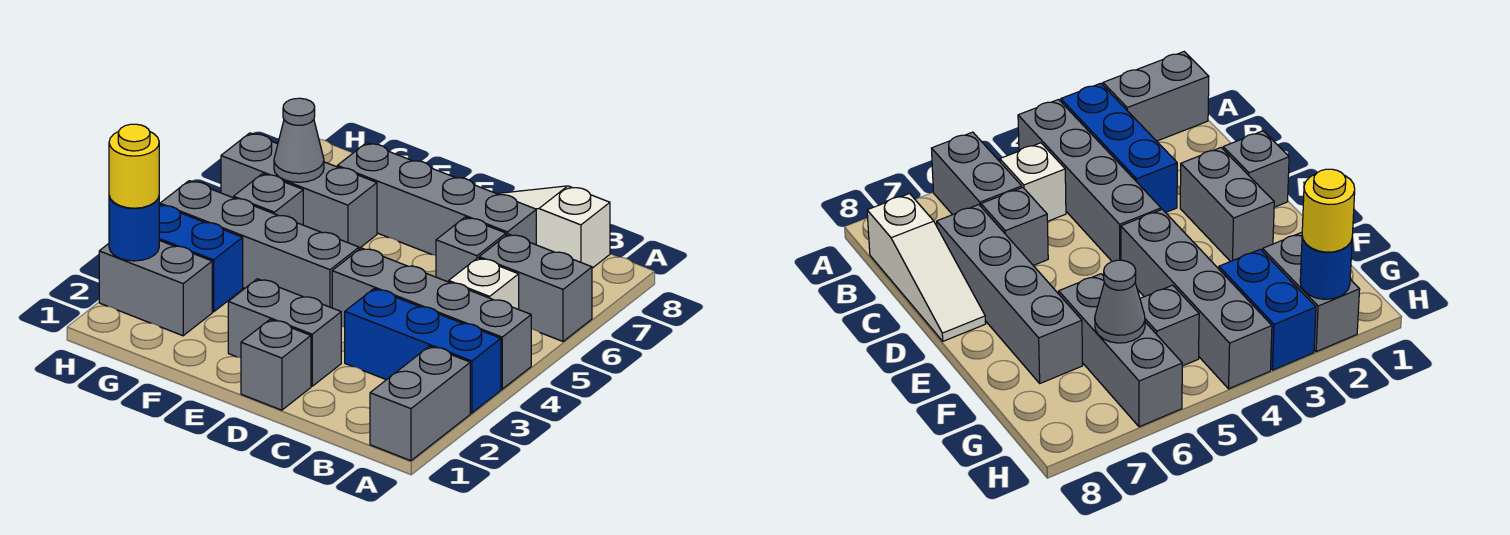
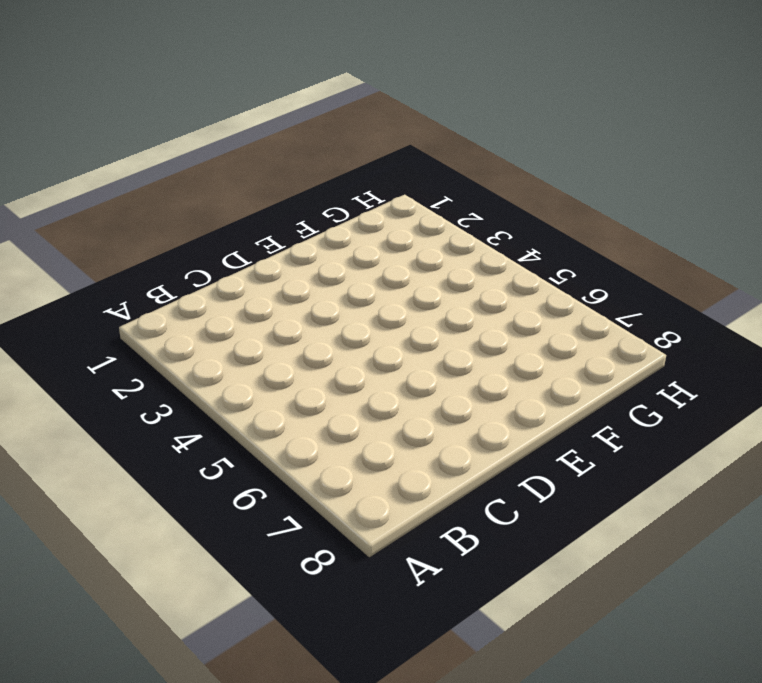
none -> grey 1x2 brick [370,346,470,461]
none -> blue 1x3 brick [345,289,501,413]
none -> grey 1x4 brick [332,248,531,389]

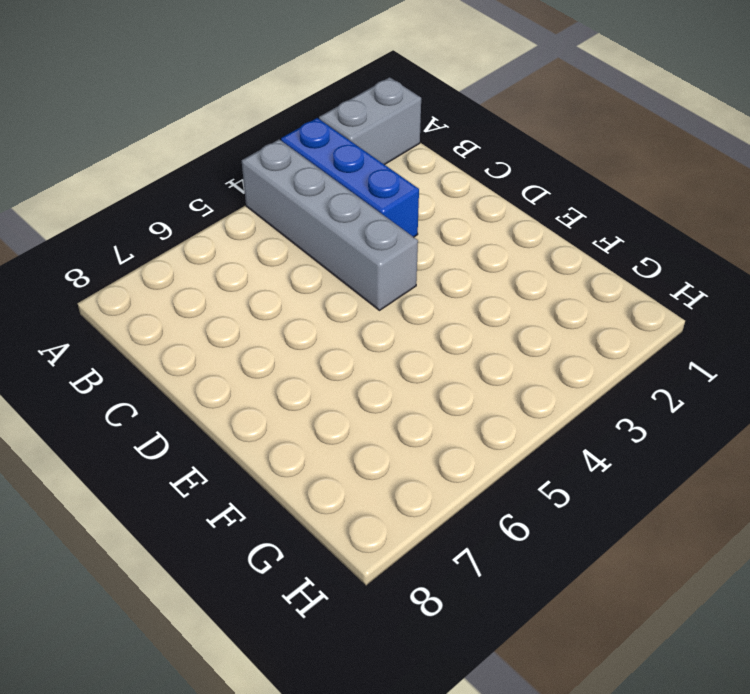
none -> grey 1x2 brick [479,234,592,341]
none -> white 1x1 brick [449,258,519,309]
none -> white 1x3 slope [497,186,610,268]

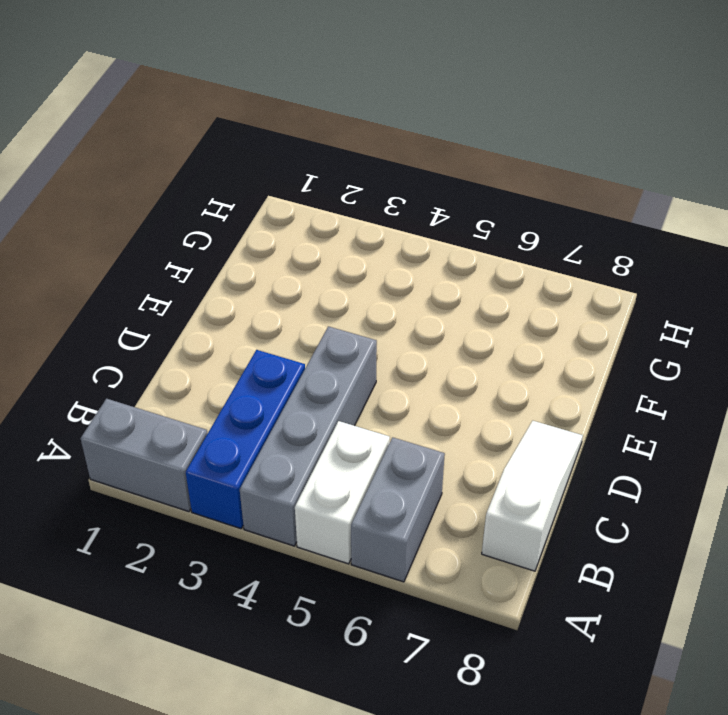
white 1x2 brick [295,421,390,564] -> white 1x1 brick [449,258,519,309]
none -> grey 1x1 brick [436,217,506,282]
none -> grey 1x4 brick [337,143,536,255]
none -> grey 1x1 brick [241,320,311,410]

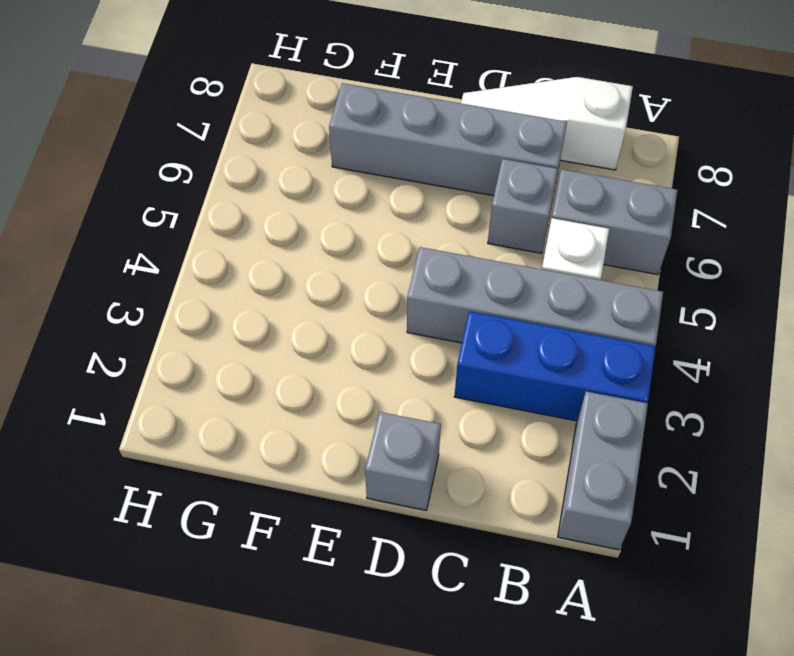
none -> grey 1x2 brick [228,279,341,386]
none -> grey 1x4 brick [160,181,359,308]
none -> grey 1x3 brick [221,133,377,248]

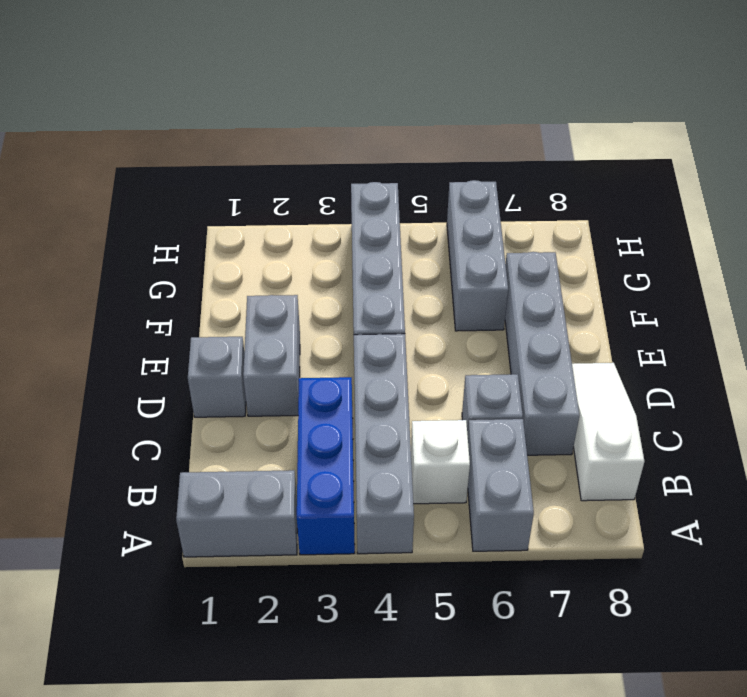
none -> grey 1x2 brick [99,240,212,336]
none -> blue 1x2 brick [159,205,243,312]
none -> grey 1x1 brick [234,174,303,225]

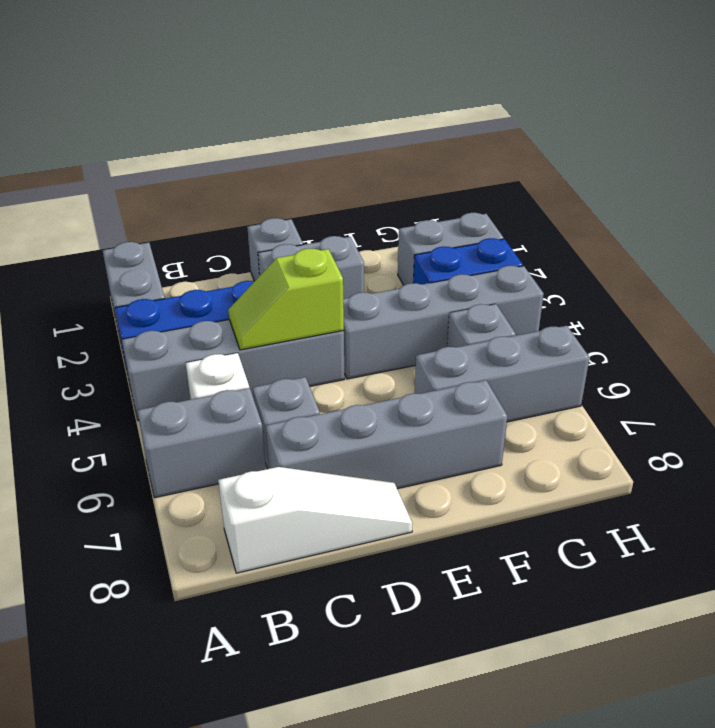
lime 1x2 slope [228,248,344,350] -> none
none -> grey 1x1 cone [274,98,324,182]
none -> blue 1x1 round brick [109,196,159,261]
none -> yellow 1x1 round brick [109,124,159,208]

